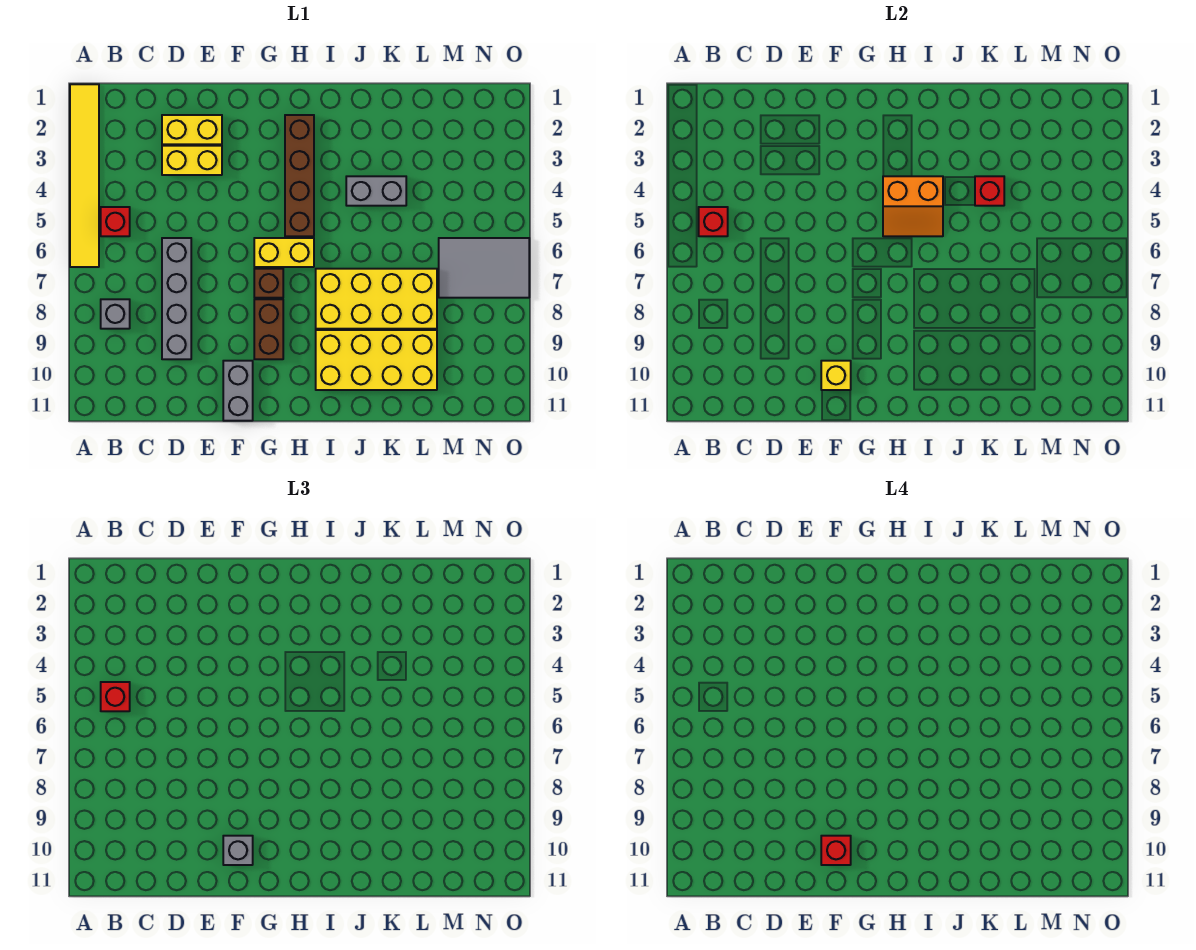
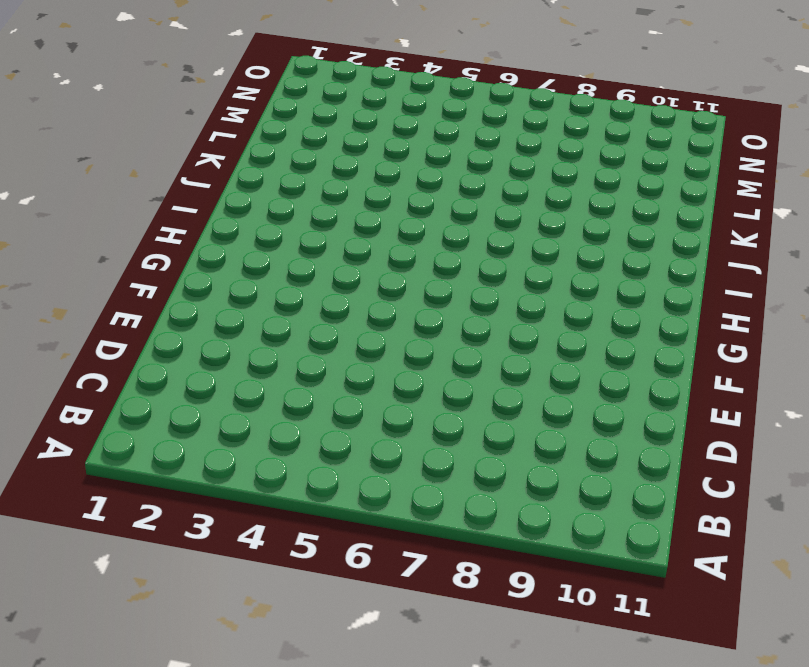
none -> yellow 1x6 tile [70,84,99,267]
none -> red 1x1 brick [101,207,130,236]
none -> grey 1x1 brick [101,299,130,329]

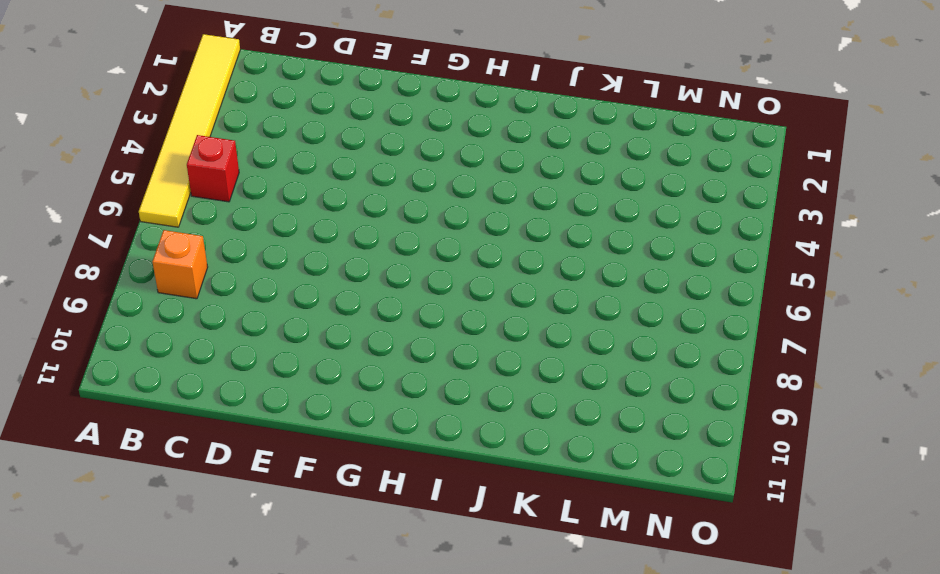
orange 1x1 brick [152,230,208,299] -> grey 1x1 brick [101,299,130,329]
none -> yellow 1x2 brick [162,115,222,144]
none -> yellow 1x2 brick [162,146,222,175]
none -> grey 1x4 brick [162,238,191,359]

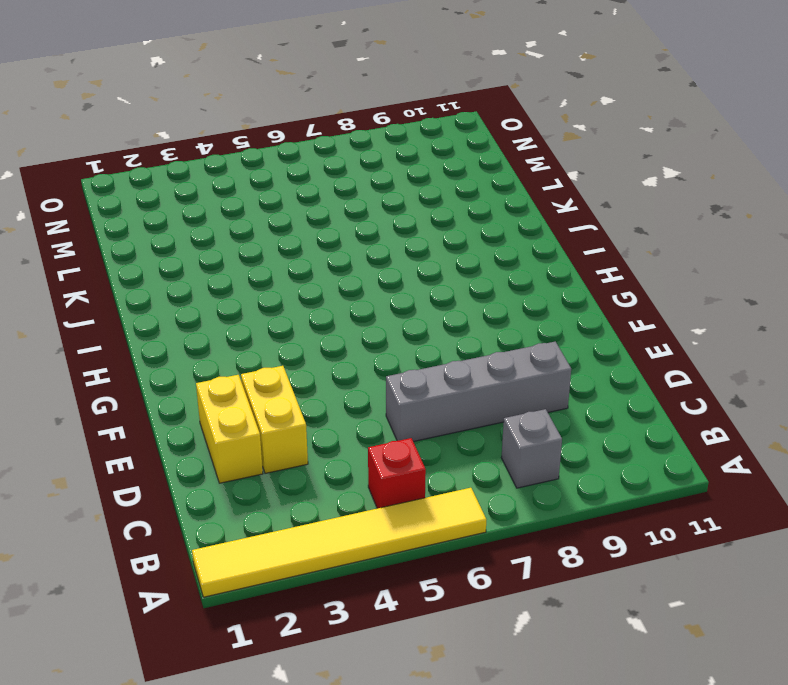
none -> grey 1x2 brick [223,361,253,421]
none -> yellow 1x2 brick [254,238,314,267]
none -> brown 1x1 brick [254,269,283,298]

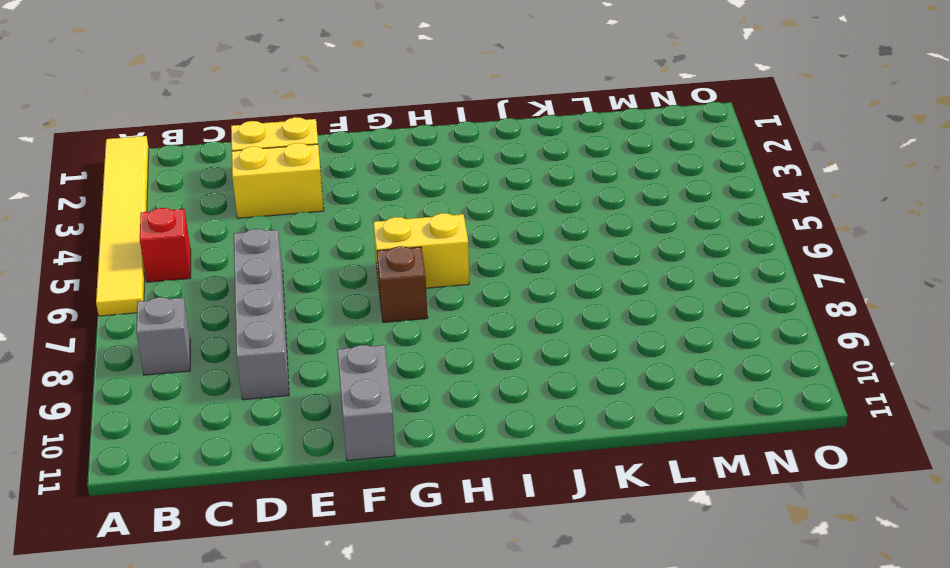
none -> brown 1x2 brick [254,299,283,359]
none -> brown 1x4 brick [285,115,314,236]
none -> yellow 2x4 brick [316,269,437,329]

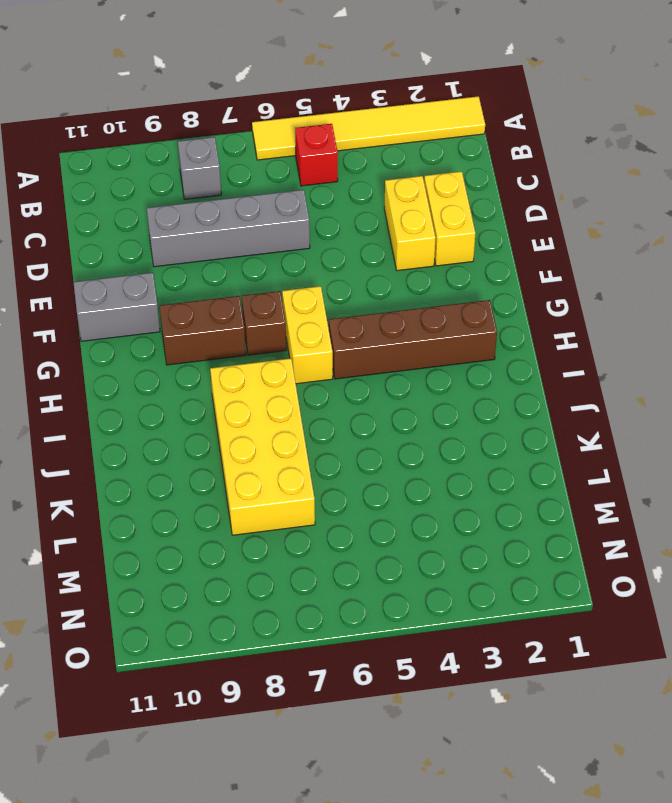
none -> yellow 2x4 brick [316,330,437,390]
none -> grey 1x2 brick [346,176,406,206]
none -> grey 2x3 tile [439,238,529,298]

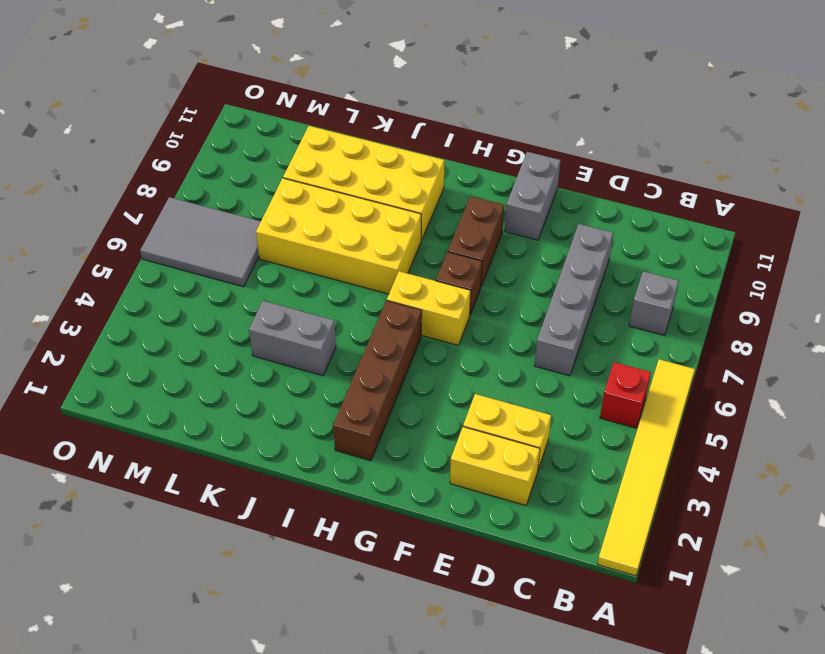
none -> red 1x1 brick [699,207,728,236]
none -> yellow 1x1 brick [821,361,851,390]
none -> orange 2x2 slope [883,176,943,236]

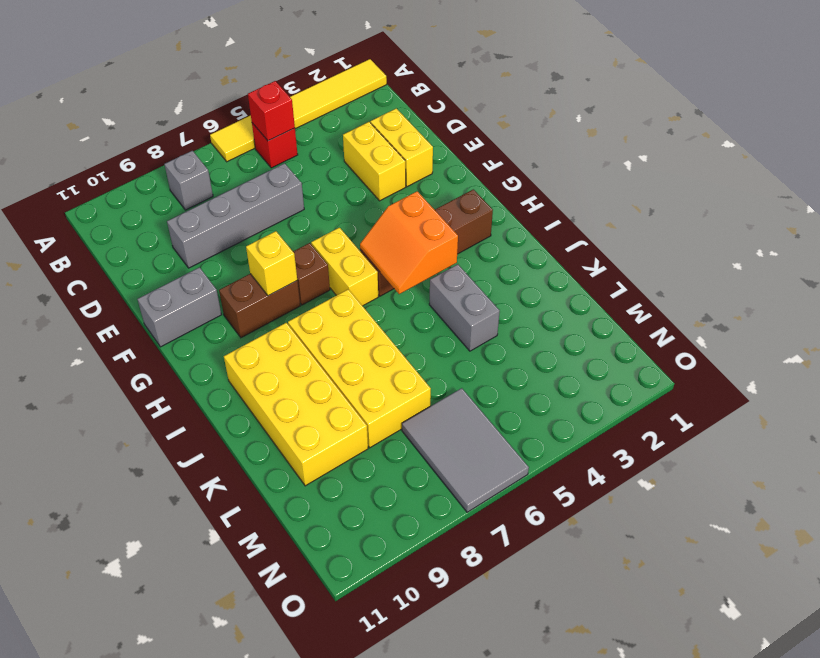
yellow 1x1 brick [246,231,297,296] -> yellow 1x1 brick moved to [821,361,851,390]
none -> red 1x1 brick [975,176,1004,206]
none -> red 1x1 brick [101,682,130,711]
none -> grey 1x1 brick [223,836,253,865]

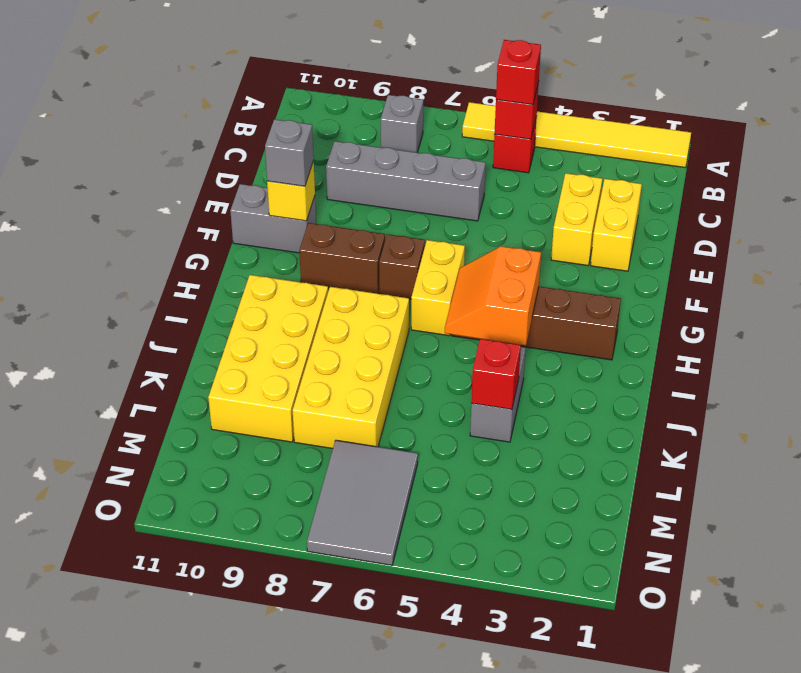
none -> red 1x1 brick [821,836,851,865]

